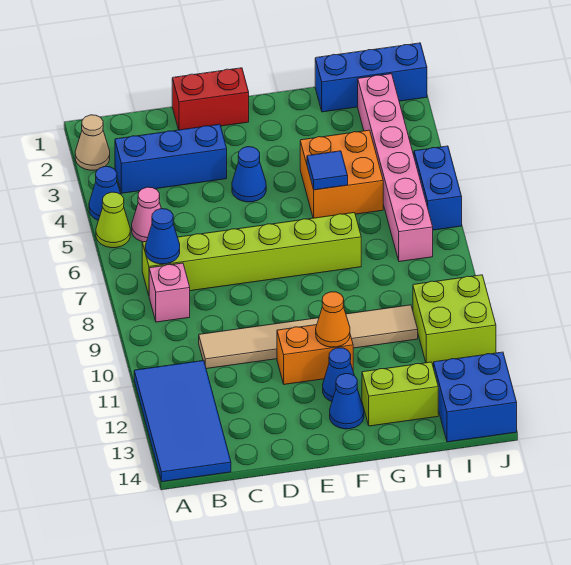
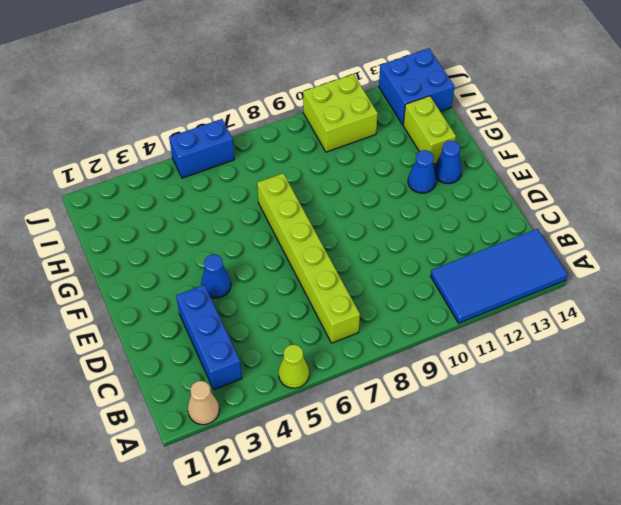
none -> blue 1x1 cone [89,167,121,220]
none -> pink 1x1 cone [132,187,161,242]
none -> pink 1x1 brick [149,263,190,322]

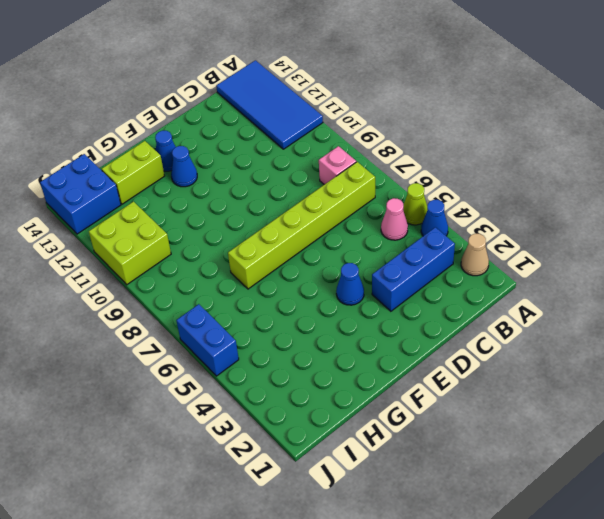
none -> tan 1x6 tile [199,305,418,369]
none -> red 1x2 brick [172,68,249,130]
none -> orange 1x2 brick [277,325,353,384]

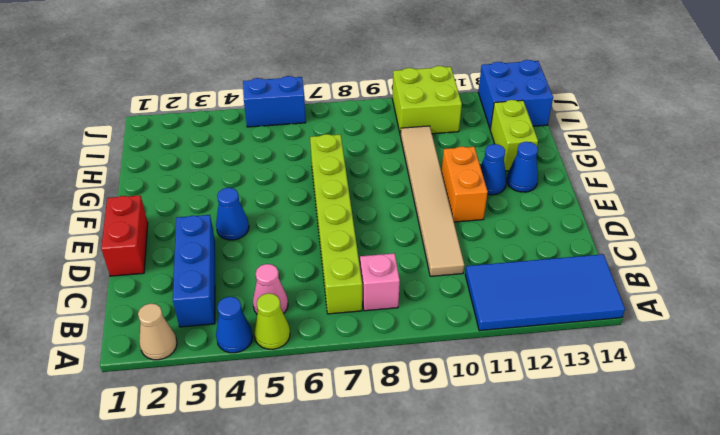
none -> orange 2x2 brick [300,130,383,218]
none -> blue 1x3 brick [315,43,427,112]
none -> pink 1x6 brick [358,74,433,262]

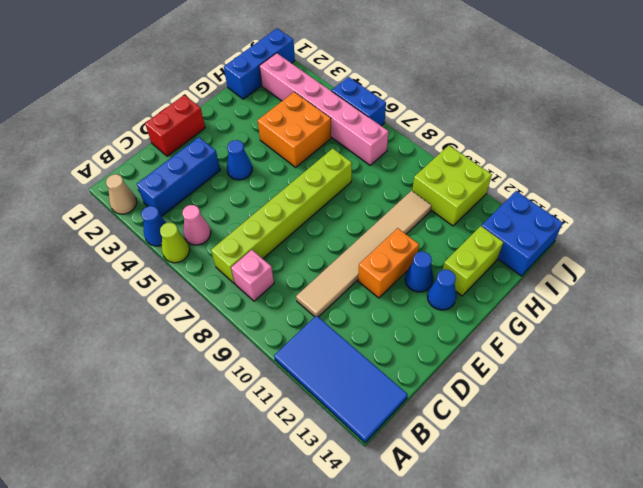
none -> blue 1x1 cone [145,209,180,264]
none -> orange 1x1 cone [316,292,350,347]
none -> blue 1x1 tile [307,151,348,190]

